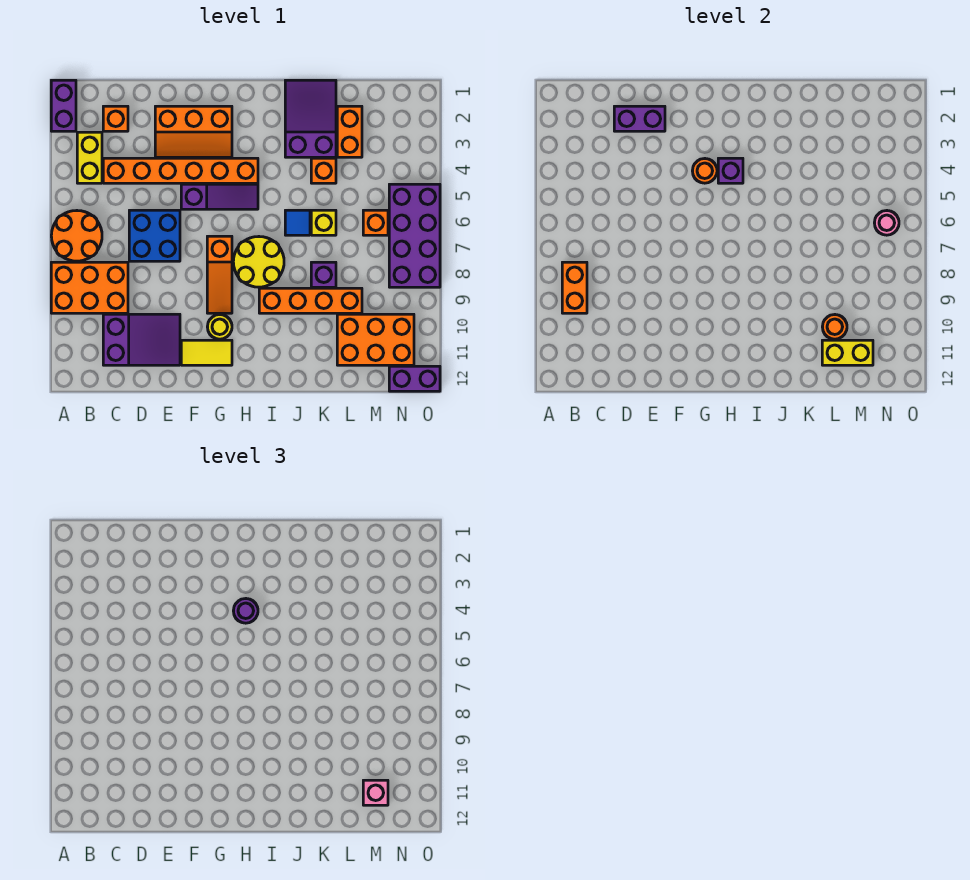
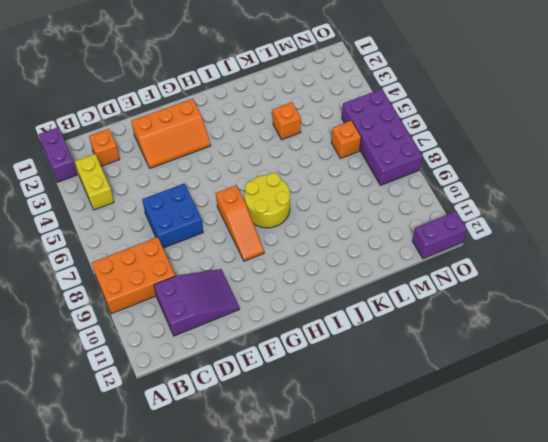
none -> orange 2x2 round brick [51,211,102,261]
none -> orange 1x6 brick [103,158,258,183]
none -> purple 1x3 slope [181,184,258,209]
none -> yellow 1x2 tile [181,340,232,365]

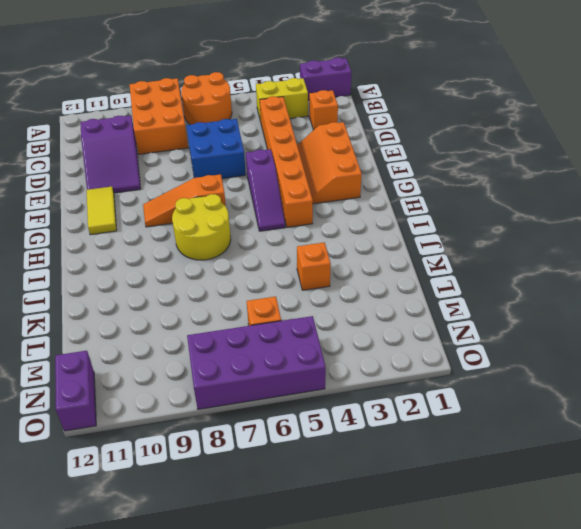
none -> yellow 1x1 round brick [207,315,232,339]
none -> orange 1x4 brick [259,288,362,313]
none -> purple 2x3 slope [285,80,336,157]
none -> blue 1x1 tile [285,210,310,235]

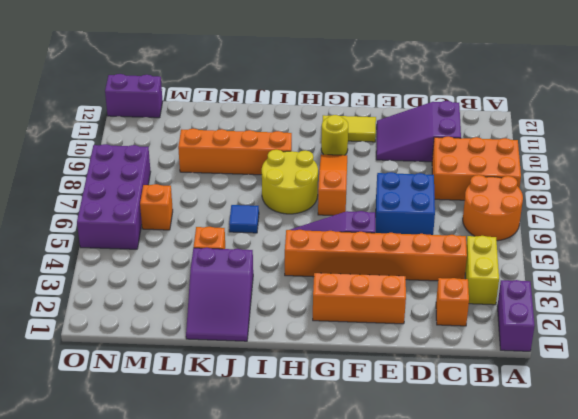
none -> yellow 1x1 brick [311,210,336,235]
none -> purple 1x1 brick [311,262,336,287]
none -> orange 1x2 brick [337,106,362,157]
none -> orange 2x3 brick [337,314,414,365]

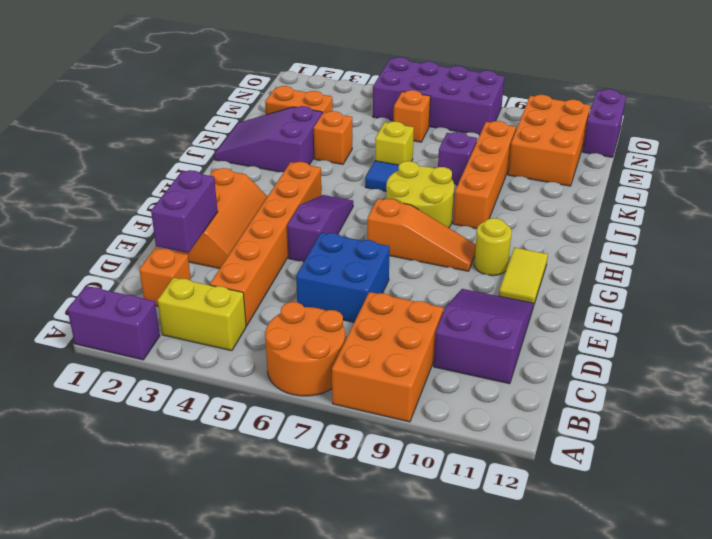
none -> orange 1x2 brick [562,262,587,313]
none -> orange 1x1 round brick [692,159,717,183]
none -> purple 1x1 brick [718,158,743,183]
none -> orange 1x1 round brick [822,315,847,339]

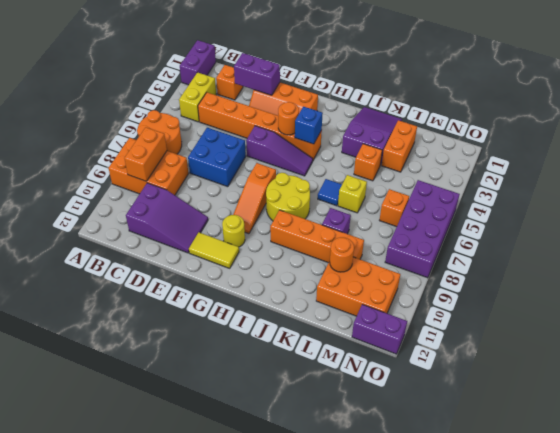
blue 1x1 brick [295,106,323,144] -> purple 1x1 brick [718,158,743,183]
none -> yellow 1x2 brick [822,340,873,365]
none -> pink 1x1 round brick [874,211,899,235]
none -> purple 1x1 round brick [233,599,258,623]
none -> pink 1x1 brick [363,780,388,805]

